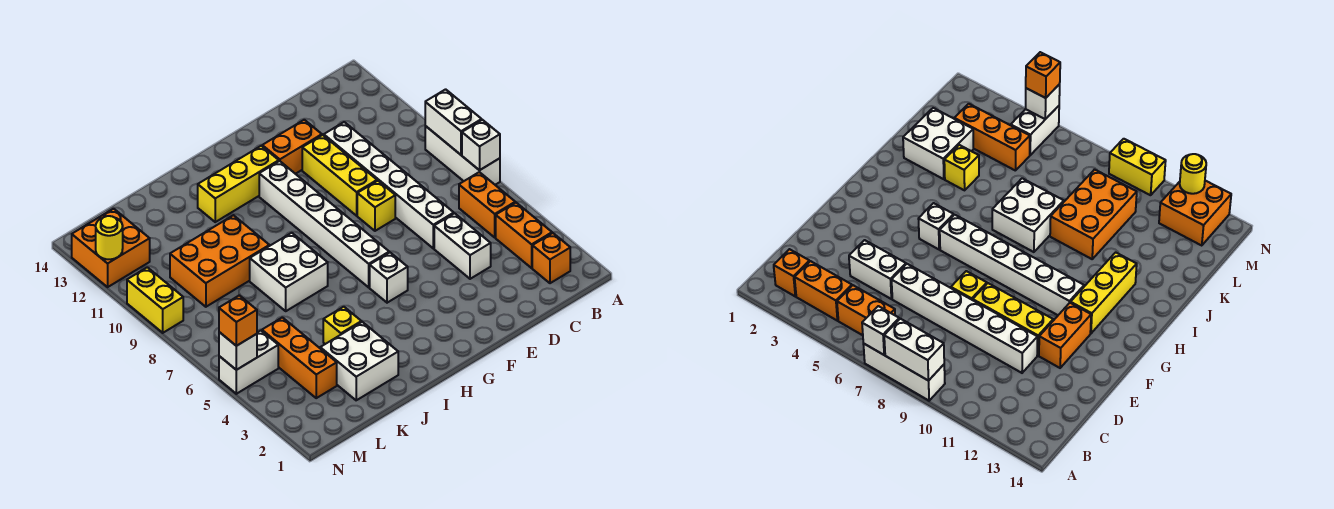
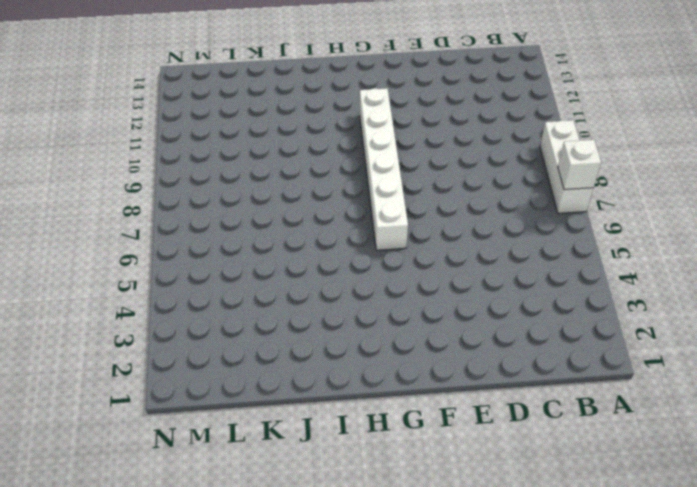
none -> orange 1x1 brick [532,233,570,283]
none -> orange 1x2 brick [496,203,552,268]
none -> orange 1x2 brick [459,172,515,237]

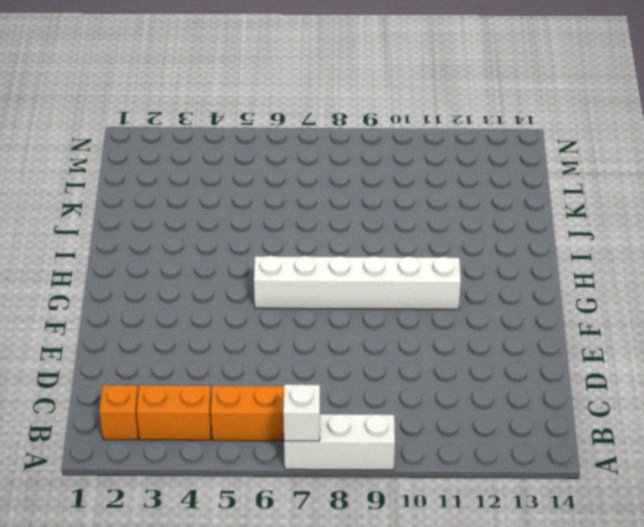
none -> white 1x2 brick [434,213,491,279]
none -> white 1x6 brick [324,122,454,248]
none -> yellow 1x1 brick [357,181,395,231]

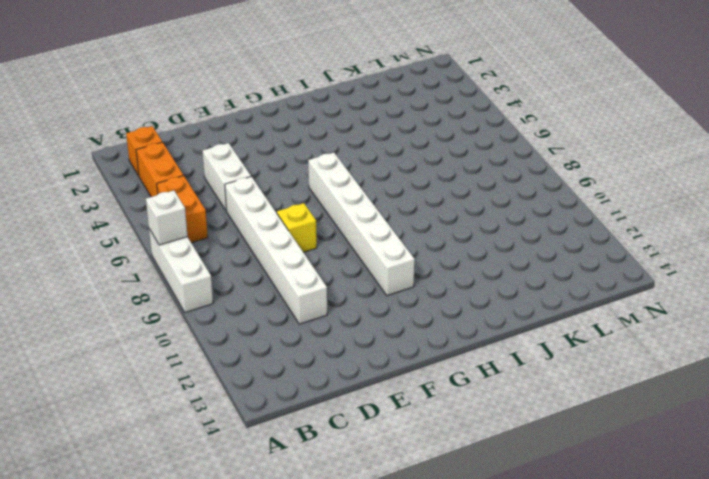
none -> yellow 1x3 brick [302,135,377,216]
none -> orange 1x2 brick [262,120,322,174]
none -> white 1x1 brick [370,252,408,303]

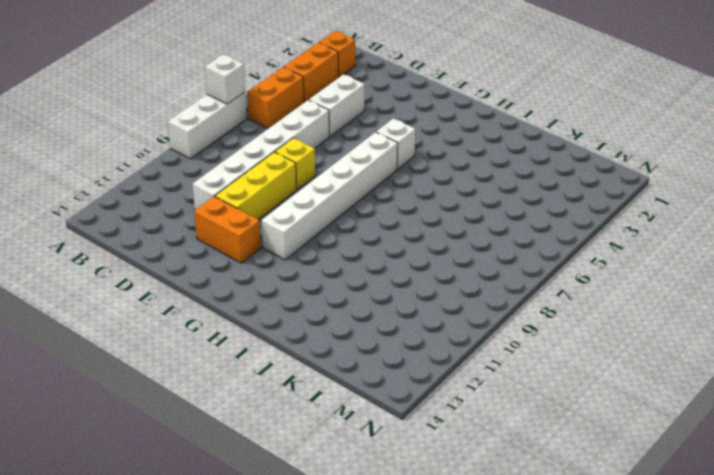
none -> yellow 1x3 brick [198,146,279,222]
none -> white 2x2 brick [250,233,328,311]
none -> white 2x2 brick [320,322,398,400]

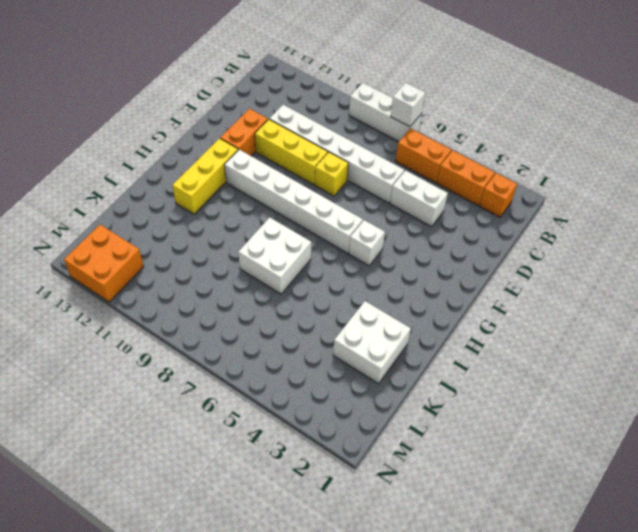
none -> yellow 1x1 brick [323,307,361,344]
none -> orange 2x3 brick [170,215,269,307]
none -> orange 1x3 brick [262,317,337,398]

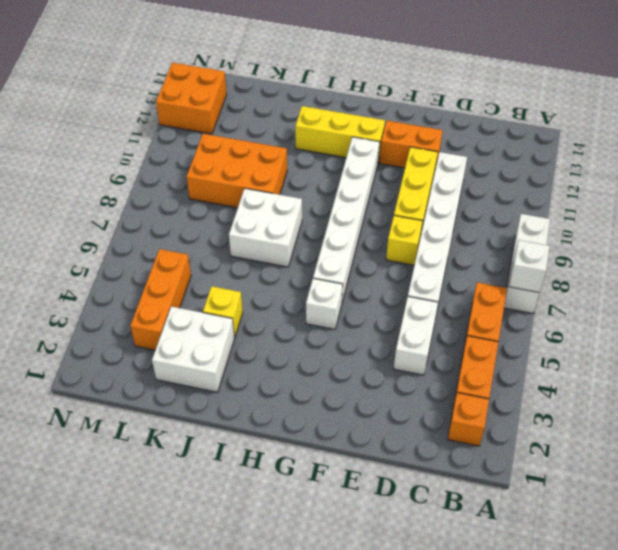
none -> white 1x2 brick [219,331,278,394]
none -> yellow 1x2 brick [127,267,183,333]
none -> white 1x2 brick [425,89,482,155]

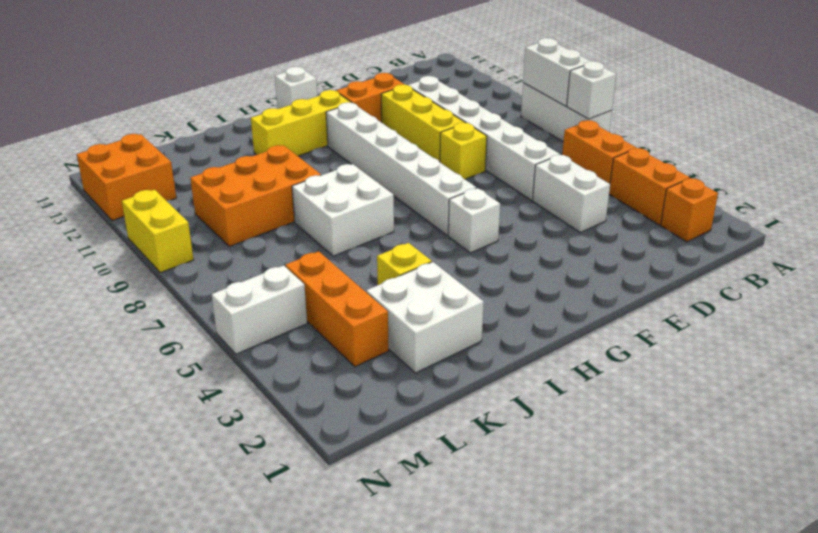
white 1x1 brick [275,67,317,109] -> white 1x1 brick moved to [219,332,257,370]
none -> yellow 1x1 round brick [96,216,123,259]
none -> orange 1x1 brick [219,295,257,346]

